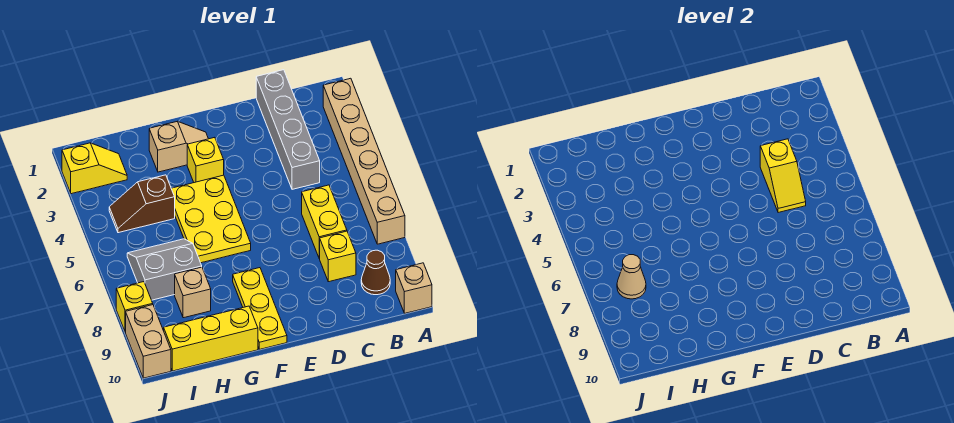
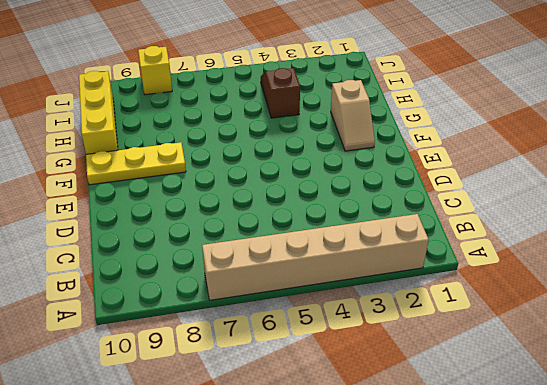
none -> tan 1x1 brick [396,263,432,313]
none -> brown 1x1 cone [361,250,390,295]
none -> grey 1x4 brick [256,70,320,189]

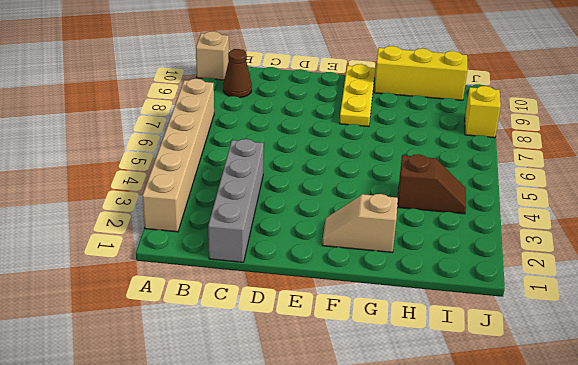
none -> yellow 1x2 brick [302,185,347,258]
none -> yellow 1x1 brick [319,231,356,282]
none -> yellow 1x1 brick [187,137,224,183]

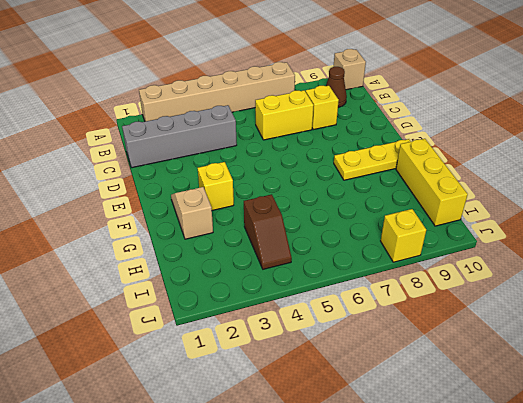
none -> yellow 2x3 plate [171,175,251,263]
none -> grey 2x2 slope [127,239,202,300]
none -> tan 1x1 brick [175,267,211,318]

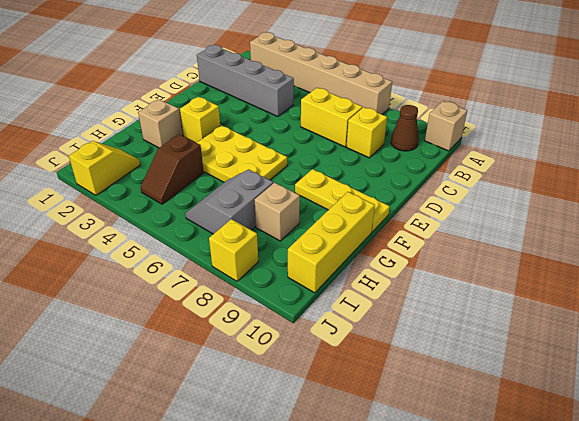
none -> tan 1x2 brick [126,305,171,378]
none -> yellow 1x2 slope [760,139,806,213]
none -> tan 1x1 cone [617,255,646,299]

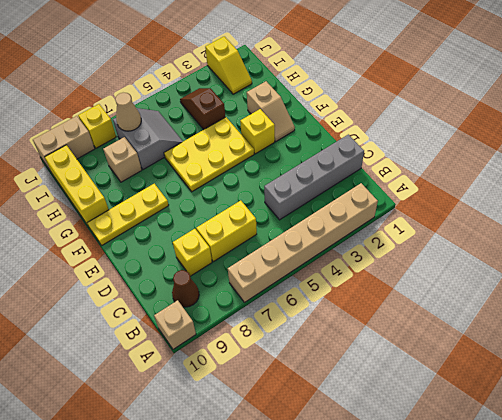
none -> yellow 1x2 slope [760,139,806,213]

